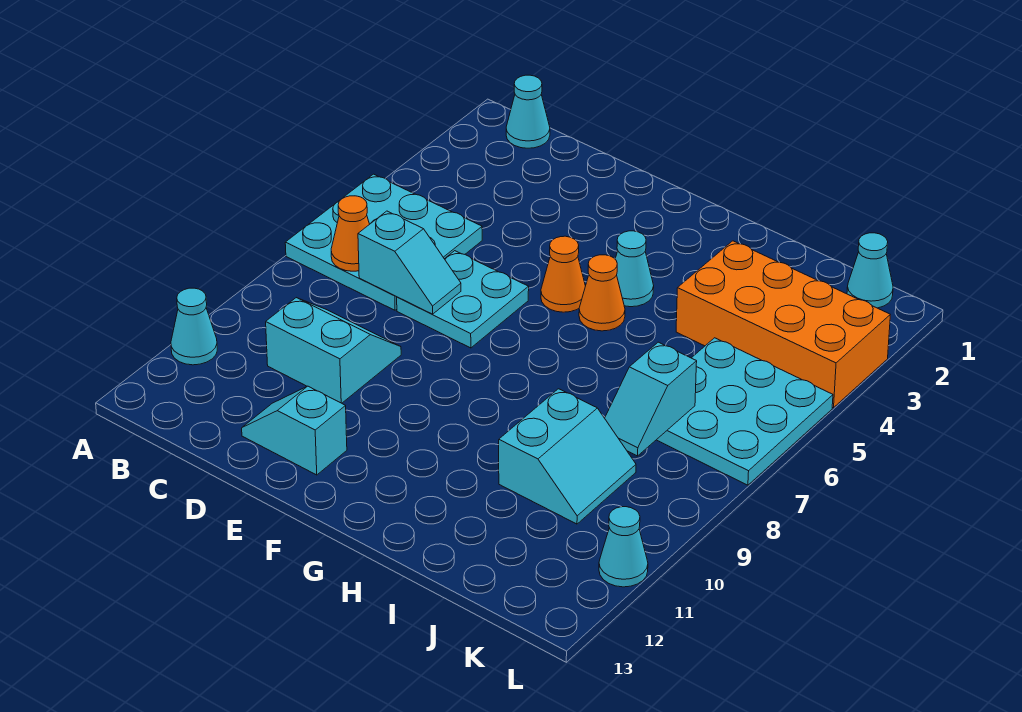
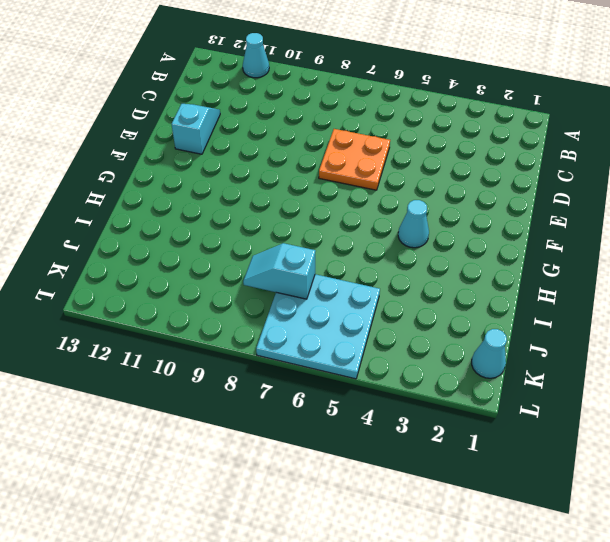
orange 2x2 plate [319,129,390,190] -> cyan 2x2 plate [397,251,529,348]
none -> cyan 3x3 plate [285,174,482,310]
none -> cyan 1x1 cone [506,75,550,148]
none -> cyan 2x2 slope [266,298,401,403]

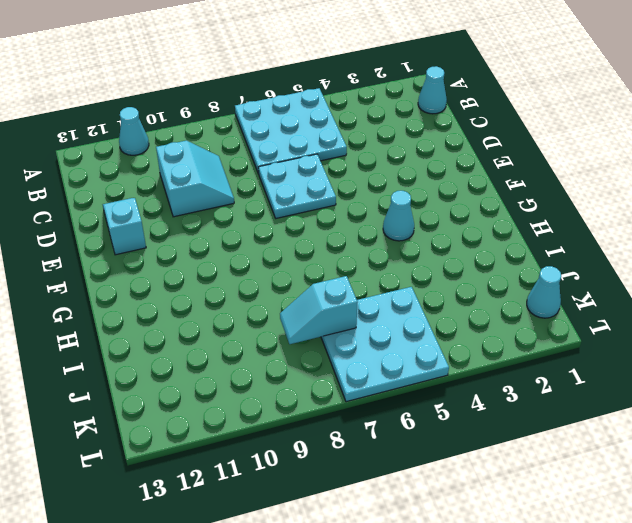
none -> orange 1x1 cone [541,236,585,312]
none -> orange 1x1 cone [579,255,625,331]
none -> orange 2x4 brick [676,241,890,408]

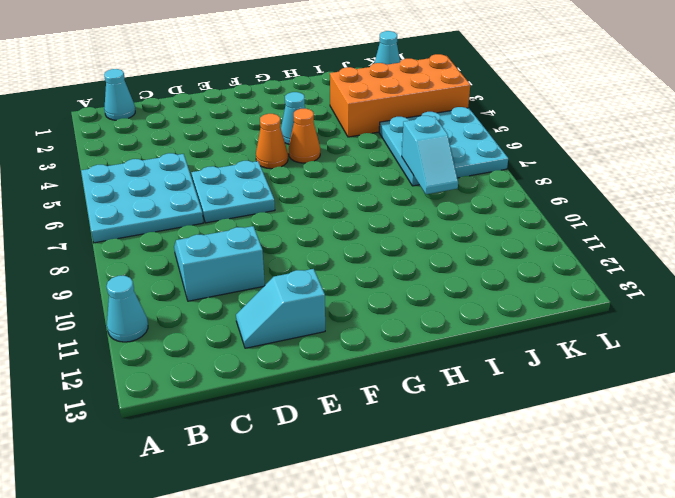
none -> cyan 2x2 slope [499,389,636,524]
none -> cyan 1x1 cone [599,507,648,587]
none -> orange 1x1 cone [331,196,369,271]

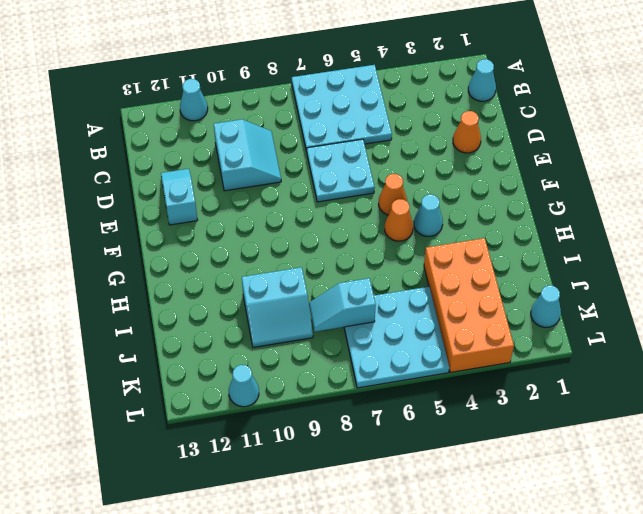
orange 1x1 cone [453,111,481,153] -> orange 1x1 cone moved to [331,196,369,271]
none -> cyan 1x2 slope [358,211,461,314]

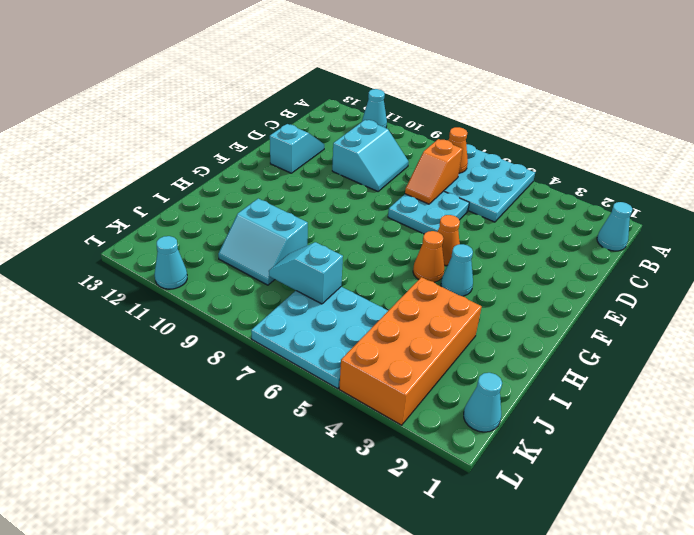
orange 1x2 slope [405,139,463,204] -> cyan 1x2 slope [358,211,461,314]

